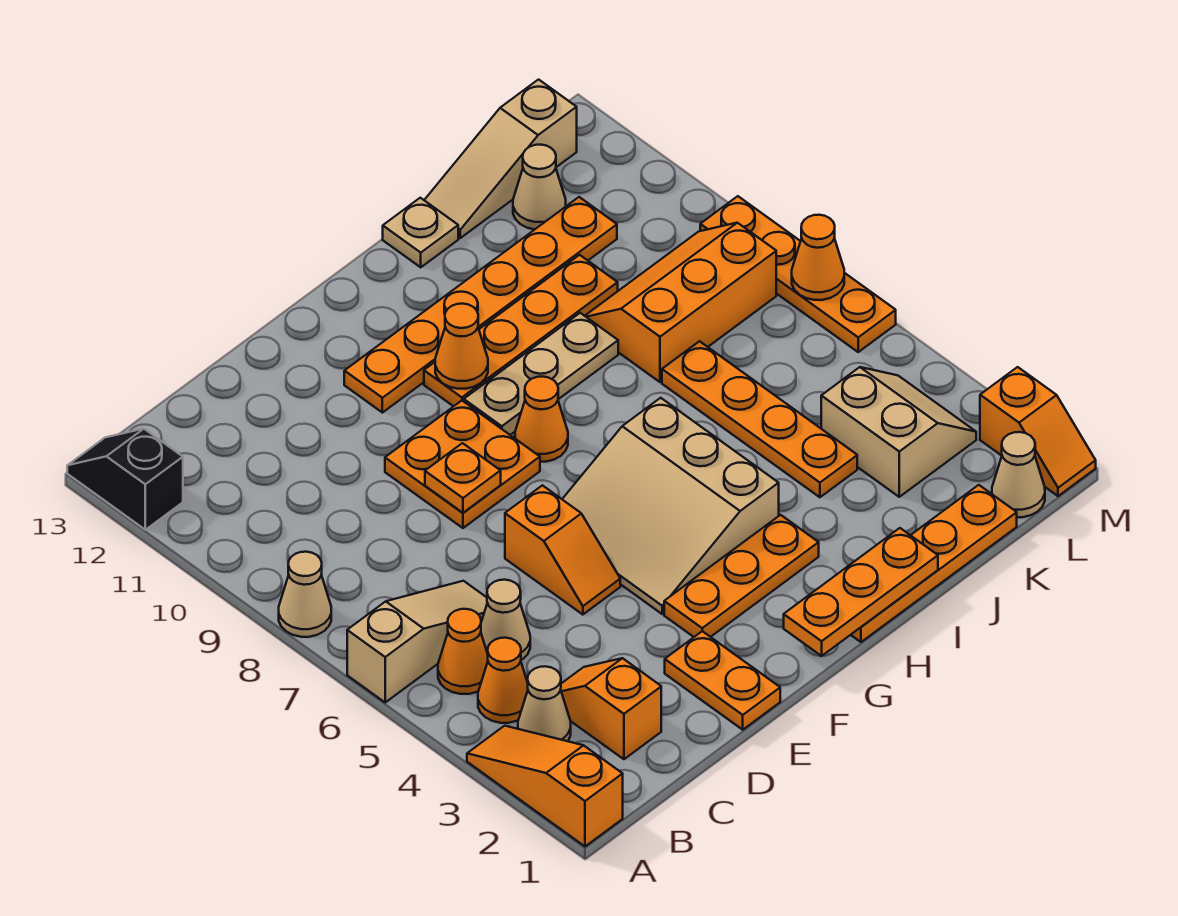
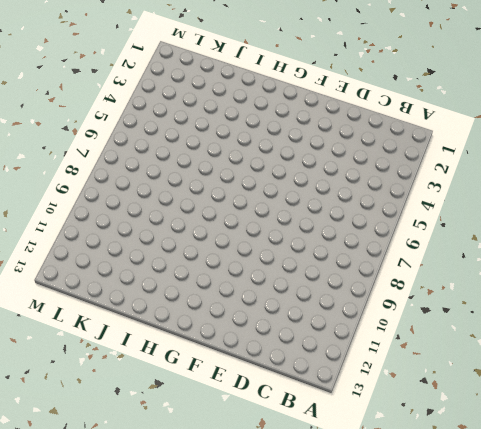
none -> orange 1x3 slope [467,726,623,846]
none -> tan 1x3 slope [347,581,487,702]
none -> tan 1x1 cone [279,552,331,637]
none -> black 1x2 slope [67,429,183,530]

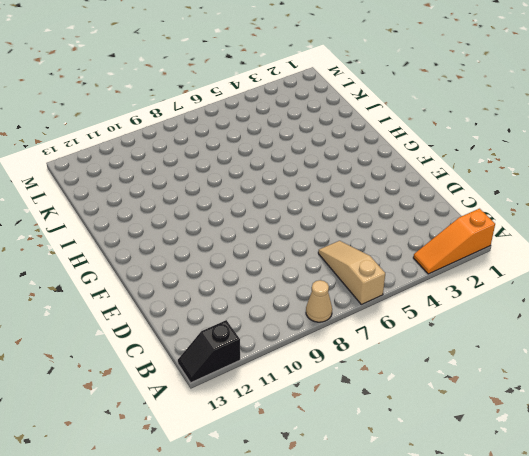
none -> tan 1x1 cone [518,666,571,741]
none -> orange 1x1 cone [478,638,528,723]
none -> orange 1x1 cone [438,609,488,694]
none -> orange 1x2 slope [561,658,661,759]

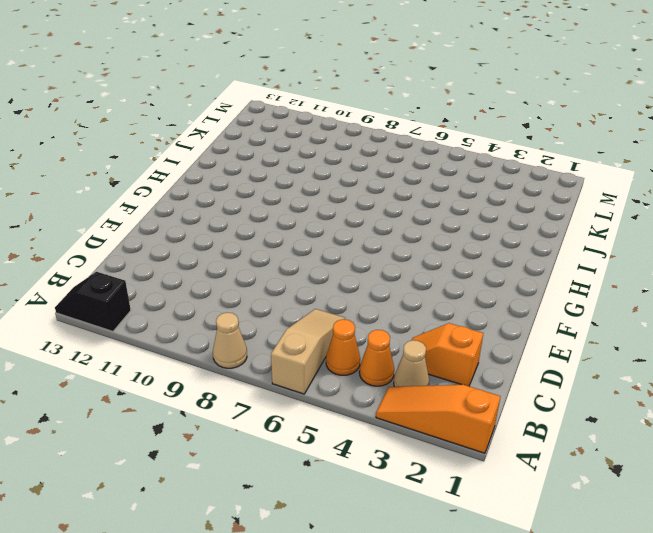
none -> tan 1x1 cone [481,580,530,660]
none -> orange 1x2 plate [665,631,780,730]
none -> orange 1x2 slope [505,485,620,615]
none -> orange 2x2 plate [385,401,540,528]

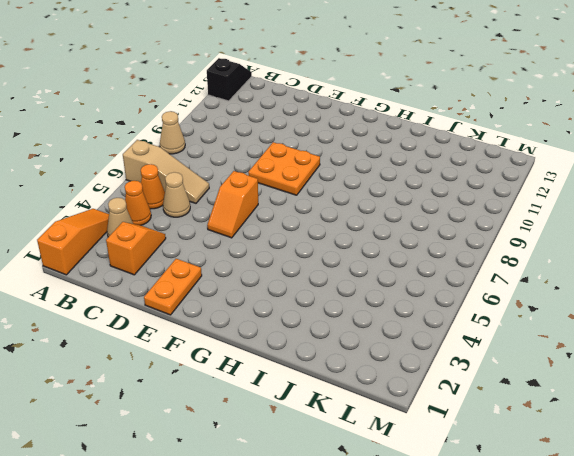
none -> orange 1x3 plate [664,515,819,637]
none -> tan 3x3 slope [562,398,779,614]
none -> orange 1x6 plate [344,197,617,413]
none -> orange 1x1 cone [515,377,568,462]

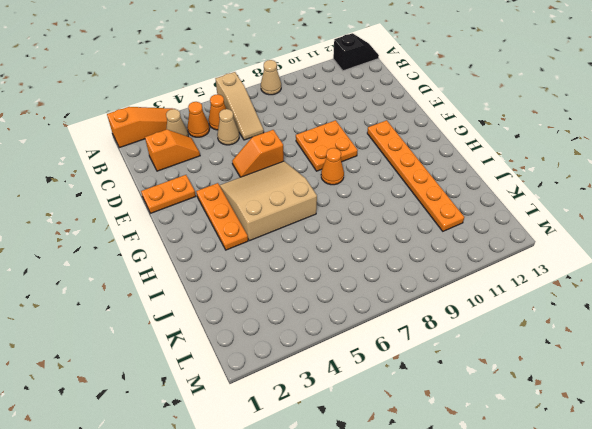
none -> tan 1x3 plate [464,313,618,435]
none -> orange 1x4 plate [424,255,618,406]
none -> orange 1x4 plate [851,485,1017,642]
none -> tan 1x1 plate [383,198,458,267]

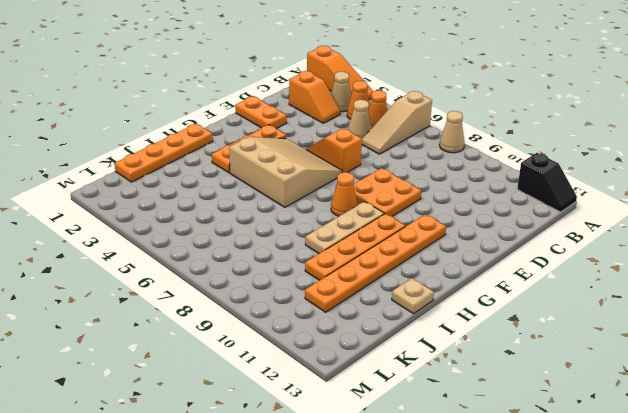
none -> orange 1x4 plate [662,341,857,497]
none -> orange 2x3 slope [585,223,776,382]
none -> tan 1x3 slope [424,80,577,238]
none -> tan 2x2 slope [821,367,976,497]

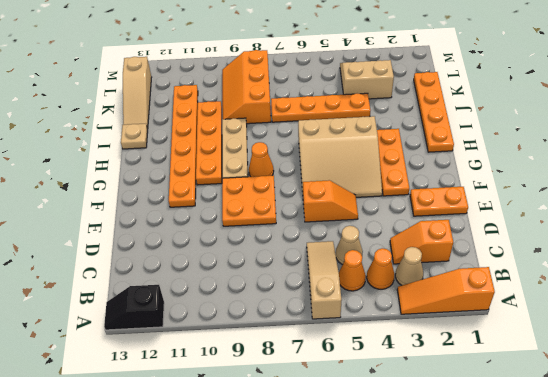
none -> tan 1x1 cone [279,552,331,637]
none -> tan 1x1 cone [513,145,566,230]
none -> tan 1x1 cone [992,432,1045,517]
none -> orange 1x2 slope [980,367,1096,496]

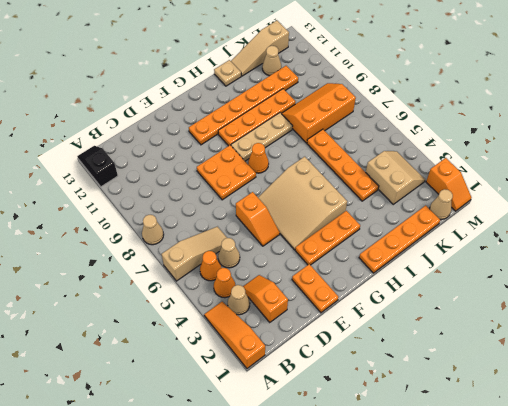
none -> orange 1x4 plate [700,196,896,352]
none -> orange 1x1 plate [425,443,501,513]
none -> orange 1x3 plate [784,528,938,656]
none -> orange 1x1 cone [435,304,488,389]

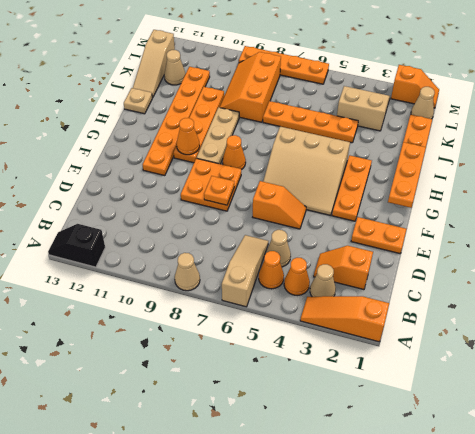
none -> orange 1x1 cone [792,215,844,300]

